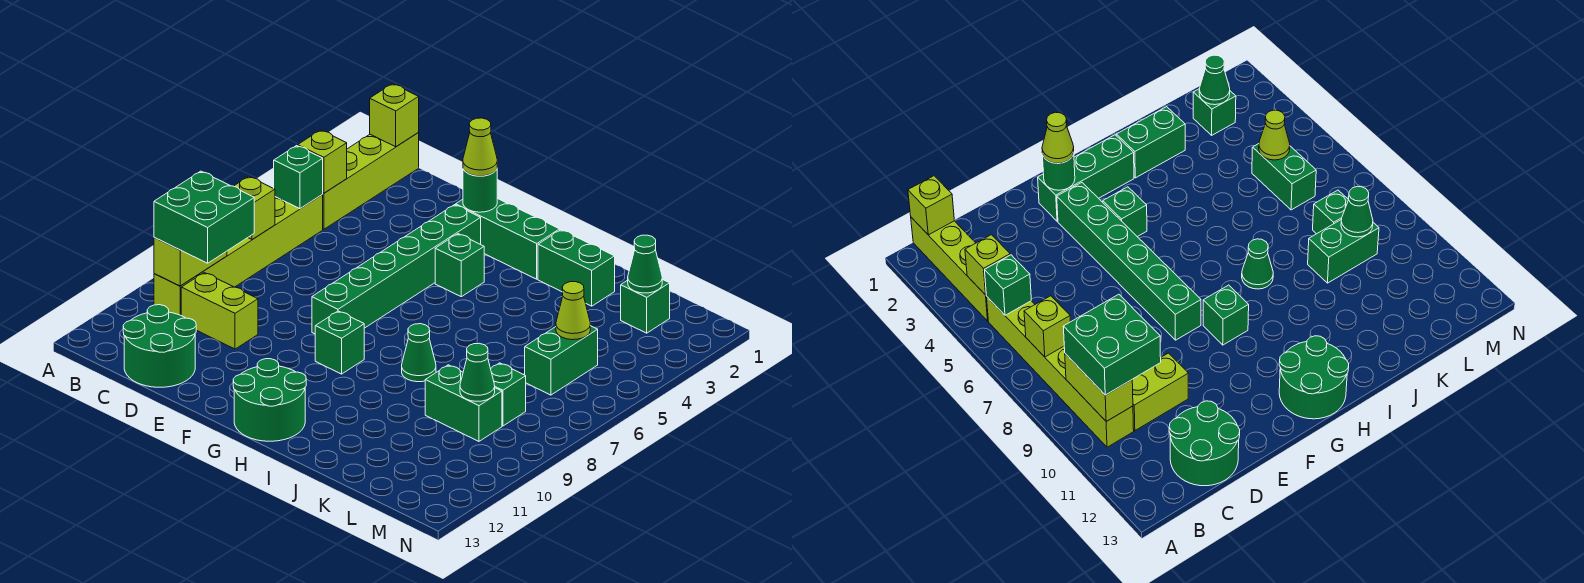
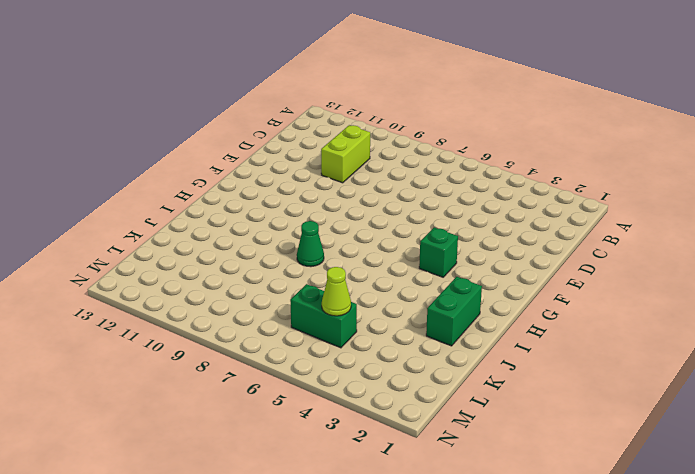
none -> lime 1x4 brick [322,133,419,229]
none -> lime 1x6 brick [154,195,323,315]
none -> green 2x2 round brick [123,305,196,387]

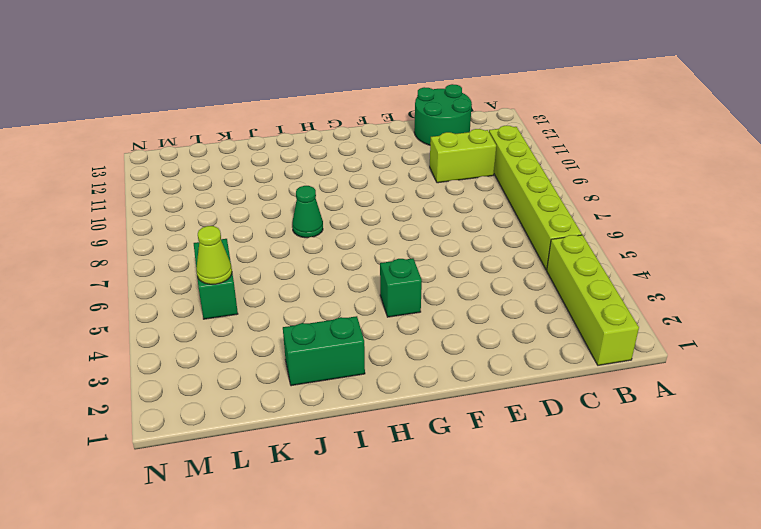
none -> green 1x3 brick [456,198,560,279]
none -> green 1x6 brick [312,205,481,334]
none -> green 1x1 brick [315,311,364,374]

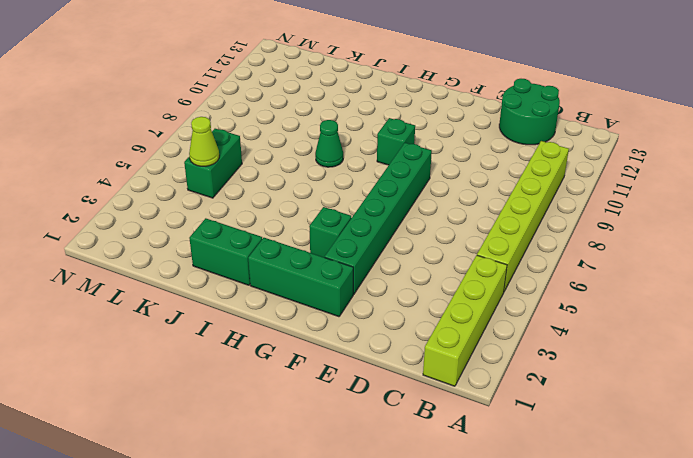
none -> lime 1x2 brick [181,273,258,349]
none -> green 2x2 round brick [233,359,306,441]
none -> green 1x2 brick [425,365,502,441]

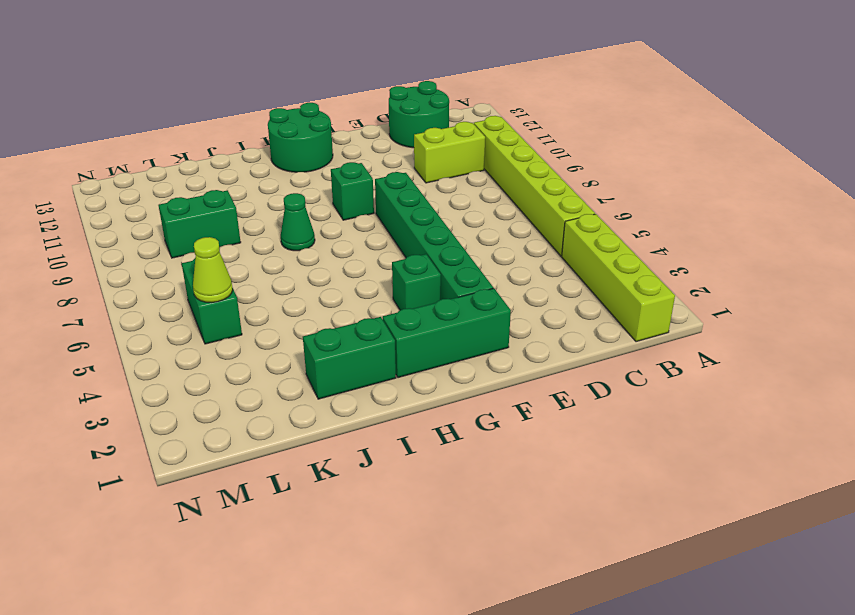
none -> green 1x1 brick [621,279,670,333]
none -> green 1x1 brick [491,363,526,426]
none -> lime 1x1 brick [370,84,419,147]

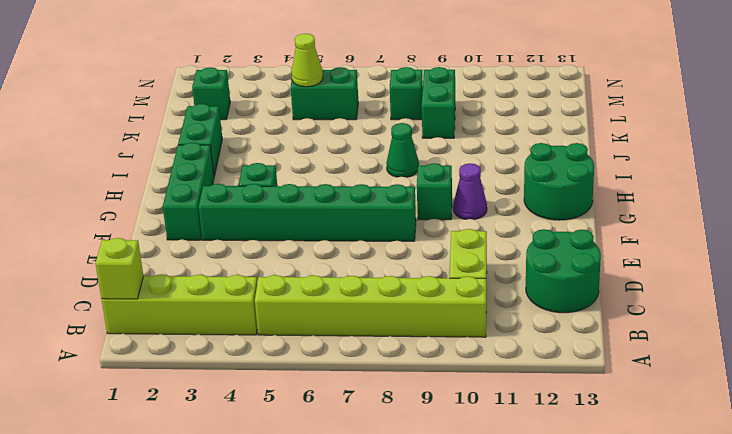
purple 1x1 cone [453,163,487,219] -> none
none -> lime 1x1 brick [298,130,347,193]
none -> green 1x1 brick [274,146,323,209]
none -> lime 1x1 brick [234,176,275,240]

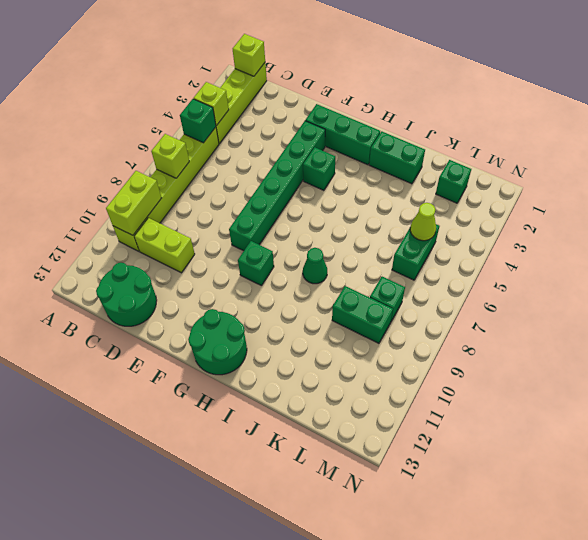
none -> green 1x1 round brick [463,169,497,212]
none -> green 1x1 cone [628,235,662,293]
none -> green 1x1 cone [460,343,495,401]

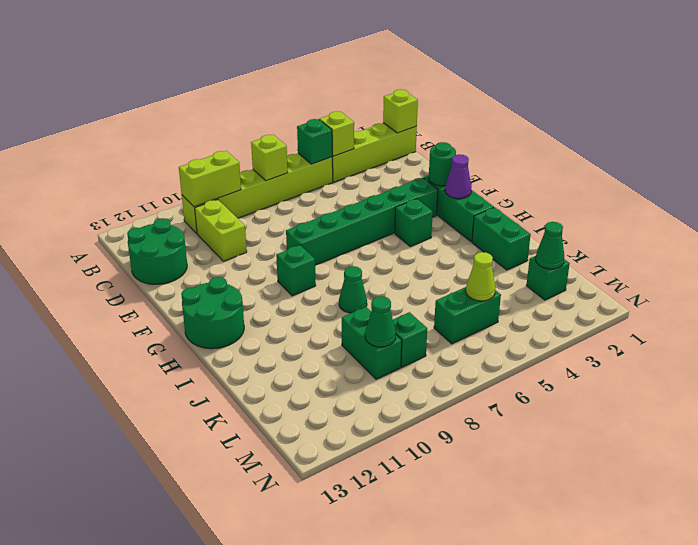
purple 1x1 cone [445,154,471,199] -> none
none -> green 2x2 brick [154,171,254,263]
none -> lime 1x1 cone [463,118,497,176]

